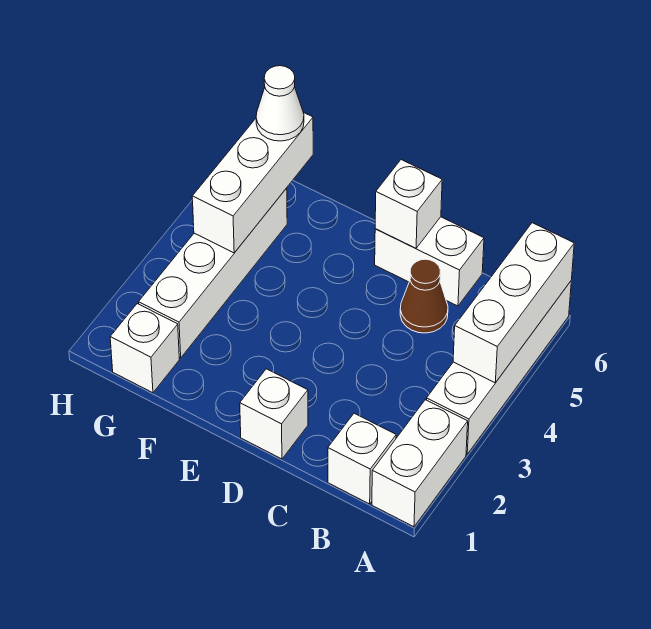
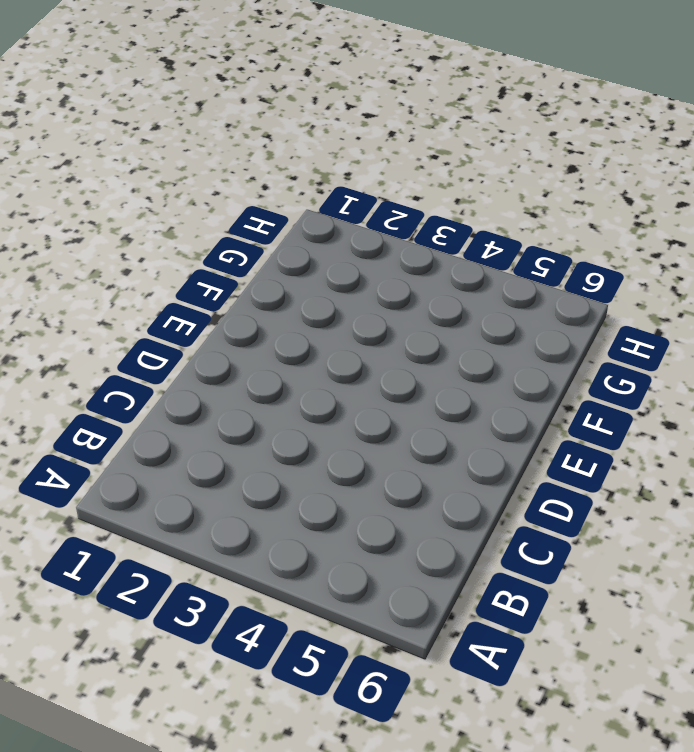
none -> white 1x2 brick [372,400,468,527]
none -> white 1x4 brick [427,281,571,454]
none -> white 1x1 brick [328,413,396,504]

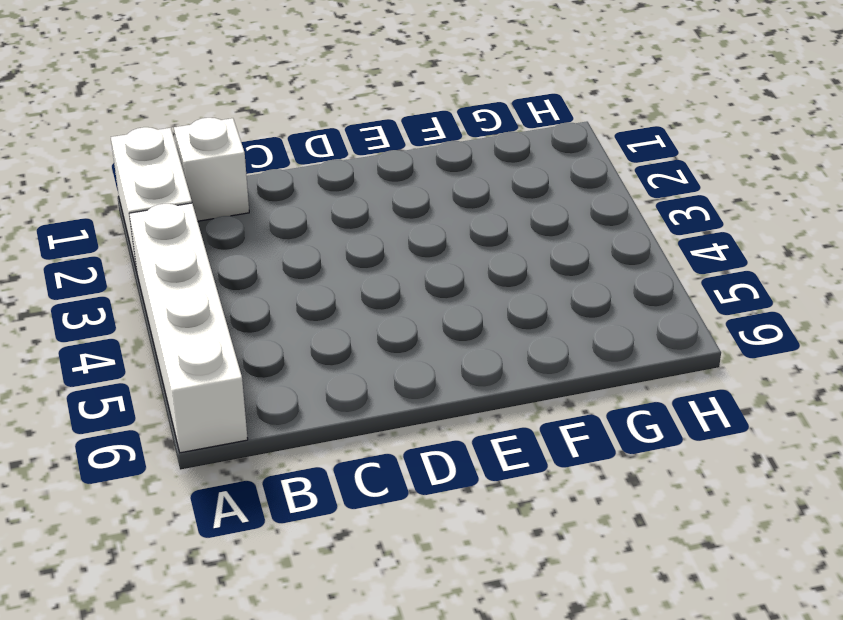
none -> brown 1x1 cone [400,259,448,333]
none -> white 1x2 brick [375,217,484,306]
none -> white 1x1 brick [240,369,308,459]

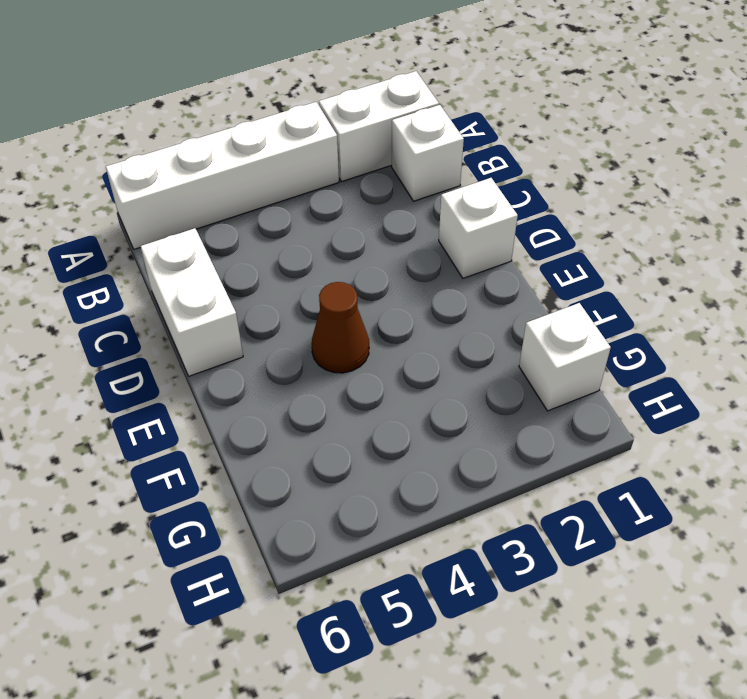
brown 1x1 cone [312,282,369,373] -> brown 1x1 cone moved to [400,259,448,333]
none -> white 1x4 brick [139,188,287,358]
none -> white 1x3 brick [453,223,574,383]
none -> white 1x1 brick [375,160,442,248]

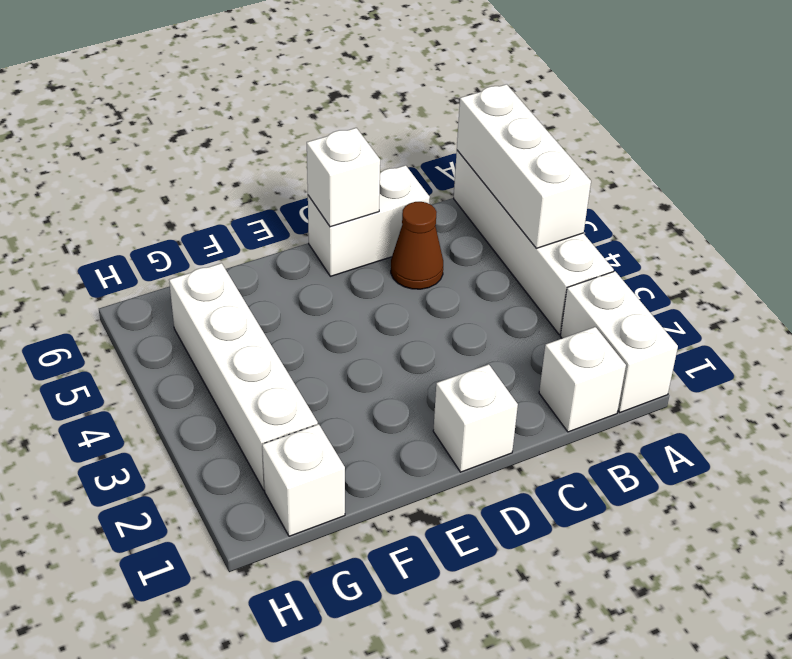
none -> white 1x3 brick [192,112,313,253]
none -> white 1x1 cone [256,66,304,141]

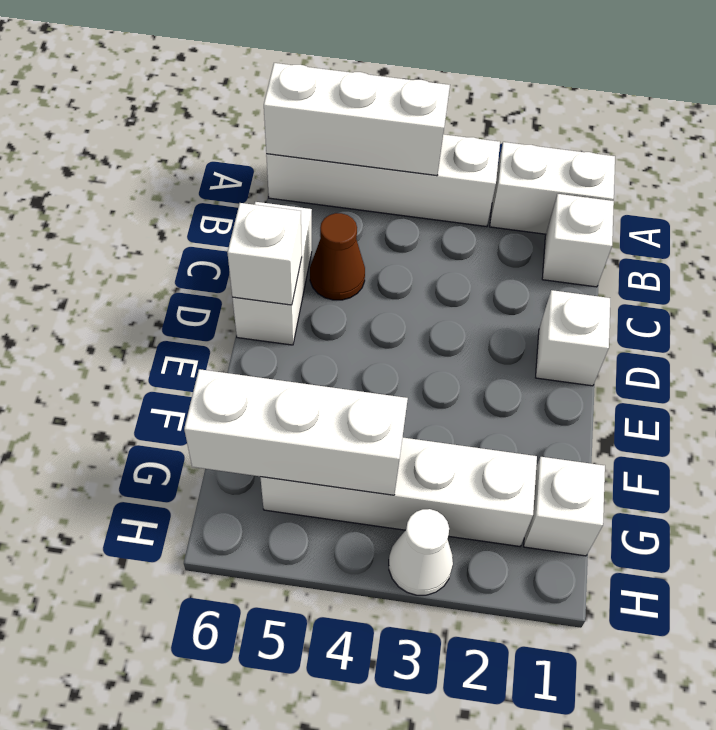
white 1x1 cone [389,509,453,595] -> white 1x1 cone moved to [256,66,304,141]

